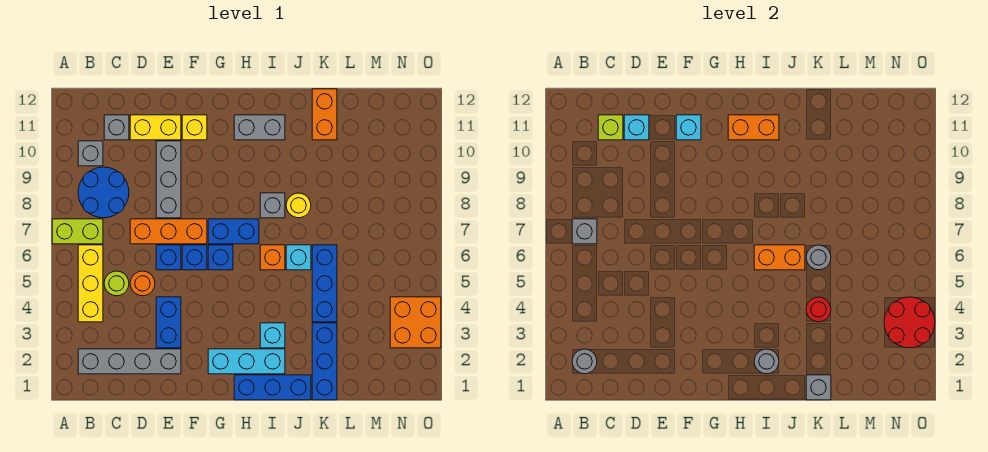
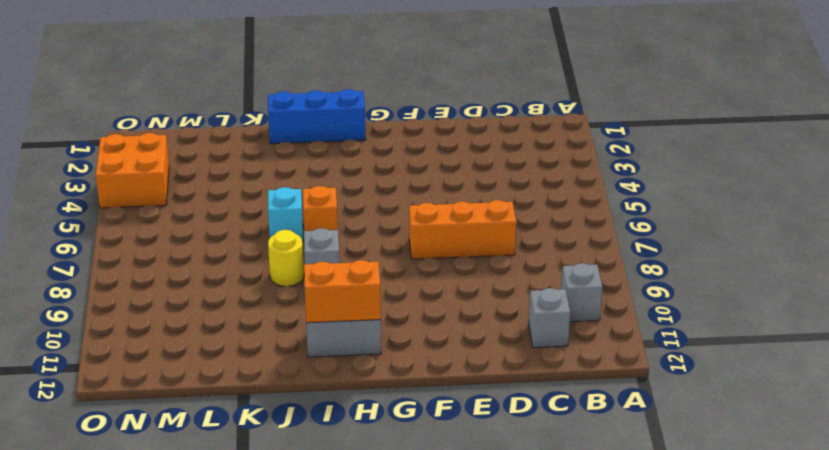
none -> lime 1x2 brick [52,219,103,244]
none -> grey 1x4 brick [78,349,181,374]
none -> yellow 1x3 brick [78,245,103,322]
none -> blue 2x2 round brick [78,167,129,218]

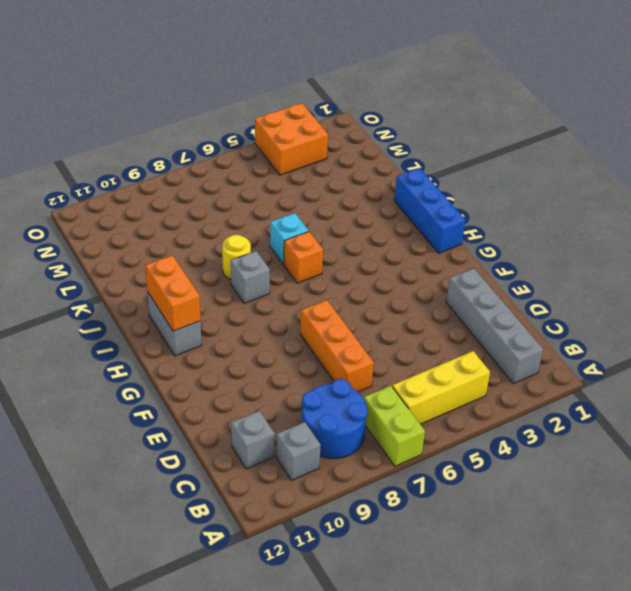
none -> lime 1x1 round brick [104,271,129,296]
none -> orange 1x1 round brick [130,271,155,296]
none -> yellow 1x2 brick [130,115,181,140]
none -> blue 1x2 brick [156,297,181,348]

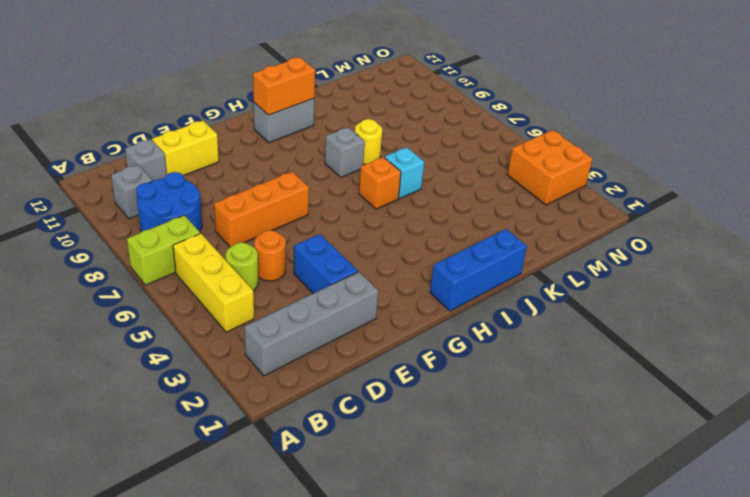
none -> blue 1x1 brick [156,245,181,270]
none -> grey 1x3 brick [156,141,181,218]
none -> blue 1x1 brick [182,245,207,270]
none -> yellow 1x1 brick [182,115,207,140]

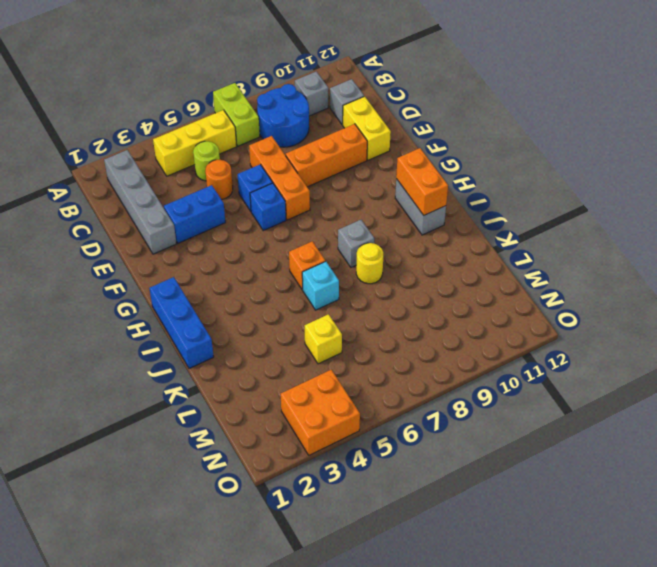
orange 1x3 brick [286,124,367,187] -> grey 1x3 brick [156,141,181,218]
yellow 1x1 brick [305,314,342,364] -> yellow 1x1 brick moved to [182,115,207,140]
none -> cyan 1x3 brick [208,349,285,374]
none -> blue 1x1 brick [208,245,233,270]
none -> blue 1x2 brick [208,219,259,244]
none -> cyan 1x1 brick [260,323,285,348]

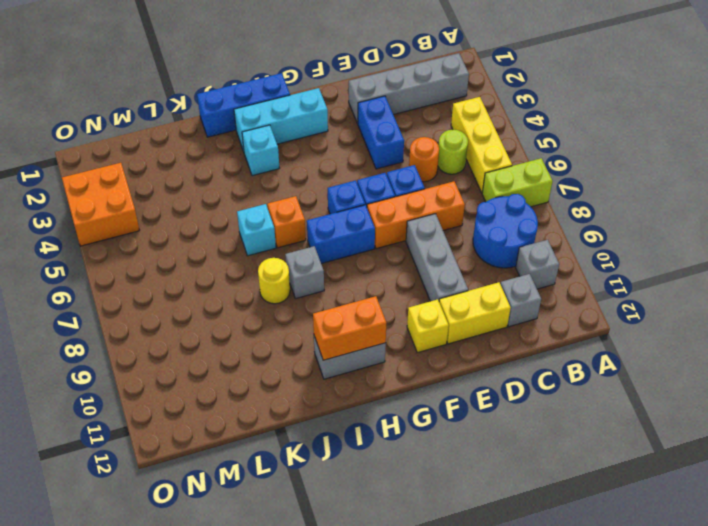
none -> blue 1x3 brick [312,323,337,400]
none -> blue 1x3 brick [312,245,337,322]
none -> orange 1x2 brick [312,89,337,140]
none -> grey 1x1 round brick [572,349,597,374]

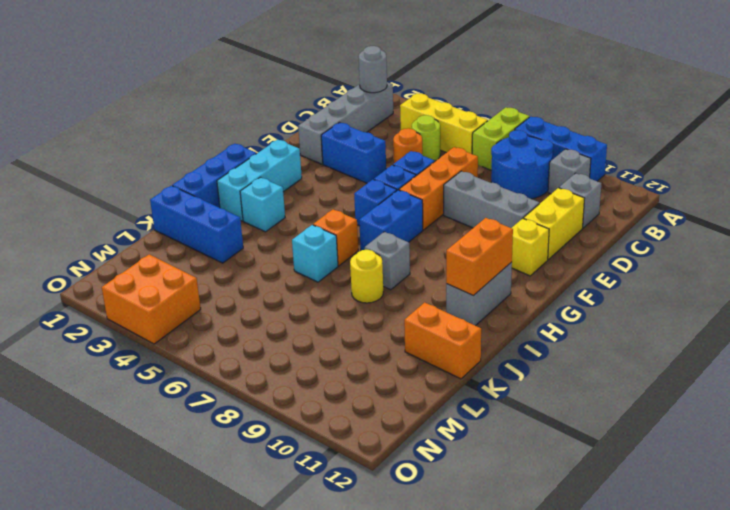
blue 1x3 brick [515,117,607,181] -> blue 1x3 brick moved to [312,245,337,322]
none -> grey 1x1 brick [572,219,597,244]
none -> lime 1x1 brick [598,115,623,140]
none -> cyan 1x1 brick [624,115,649,140]
none -> cyan 1x1 brick [676,115,701,140]

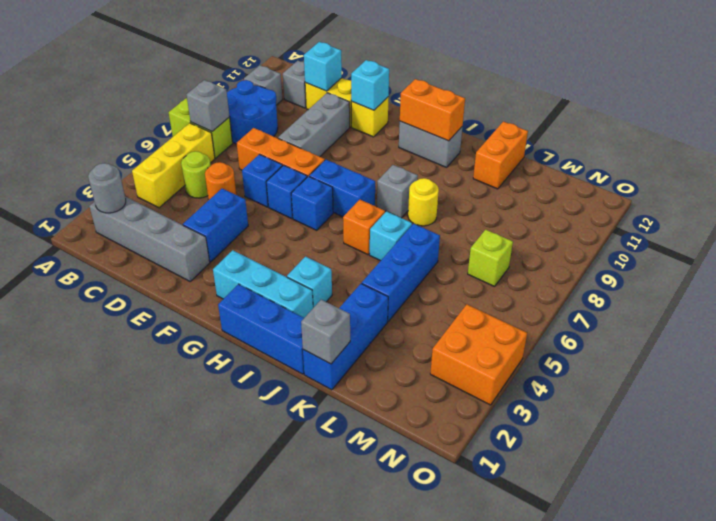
lime 1x1 brick [468,230,513,286] -> lime 1x1 brick moved to [598,115,623,140]
none -> grey 1x1 round brick [754,349,779,374]
none -> orange 1x2 brick [754,245,805,270]
none -> red 1x1 round brick [806,297,831,322]
none -> grey 1x1 round brick [806,245,831,270]

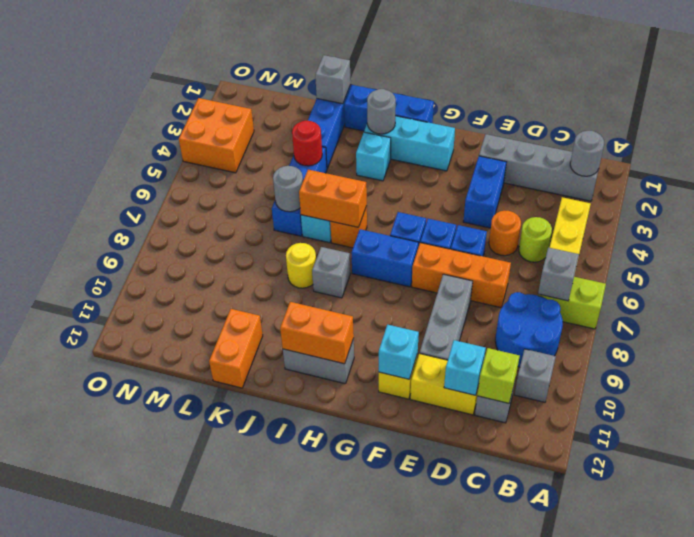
none -> red 2x2 round brick [884,297,935,348]

